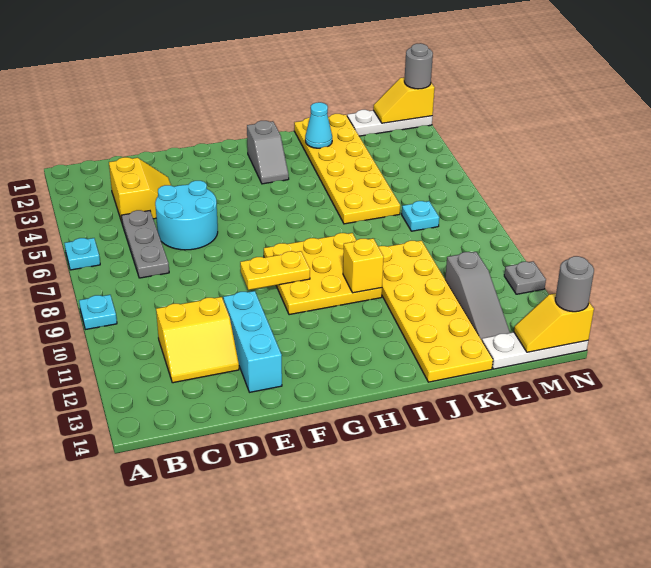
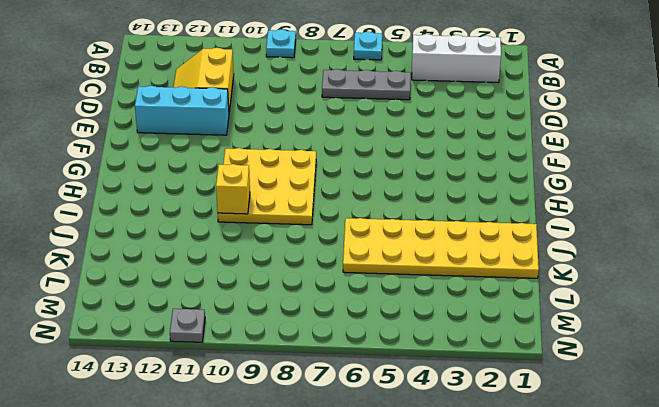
white 1x3 brick [412,34,501,83] -> none
none -> yellow 2x2 slope [109,157,171,222]
none -> cyan 2x2 round brick [155,181,218,250]
none -> grey 1x2 slope [247,121,289,184]

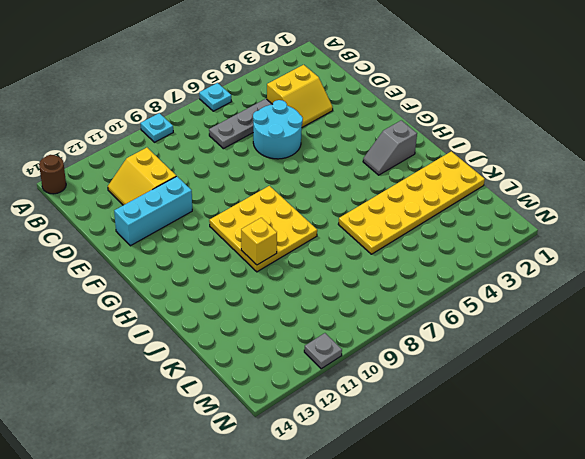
brown 1x1 round brick [39,155,66,194] -> none
none -> yellow 2x6 plate [378,241,493,382]
none -> white 1x3 plate [347,110,433,136]
none -> cyan 1x1 plate [402,201,439,231]

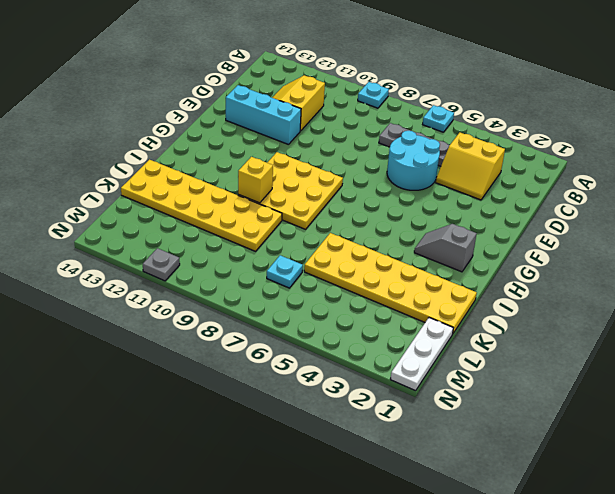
none -> grey 1x3 slope [445,252,510,340]
none -> white 1x3 plate [482,332,588,369]
none -> yellow 1x2 plate [240,251,310,290]

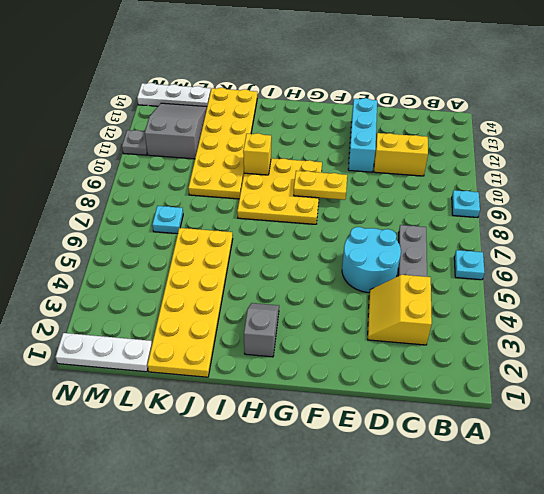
grey 2x3 slope [145,103,207,159] -> grey 1x3 slope [445,252,510,340]
none -> cyan 1x1 cone [305,102,332,148]
none -> yellow 1x2 slope [373,77,435,123]
none -> yellow 1x2 slope [514,293,594,352]

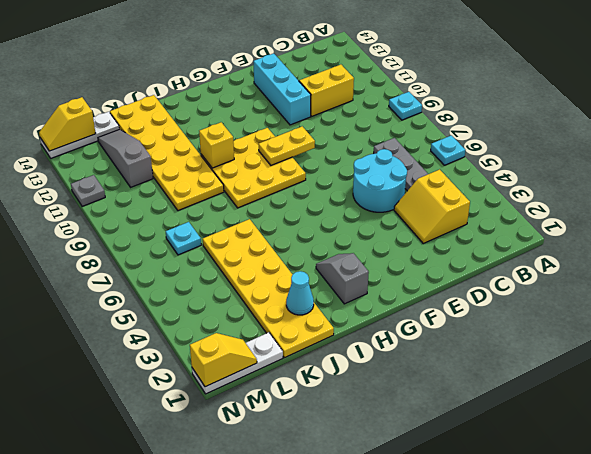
yellow 1x2 slope [39,97,96,151] -> yellow 1x2 slope turned to [514,293,594,352]
none -> grey 1x1 round brick [404,43,433,89]
none -> grey 1x1 round brick [555,256,594,312]

